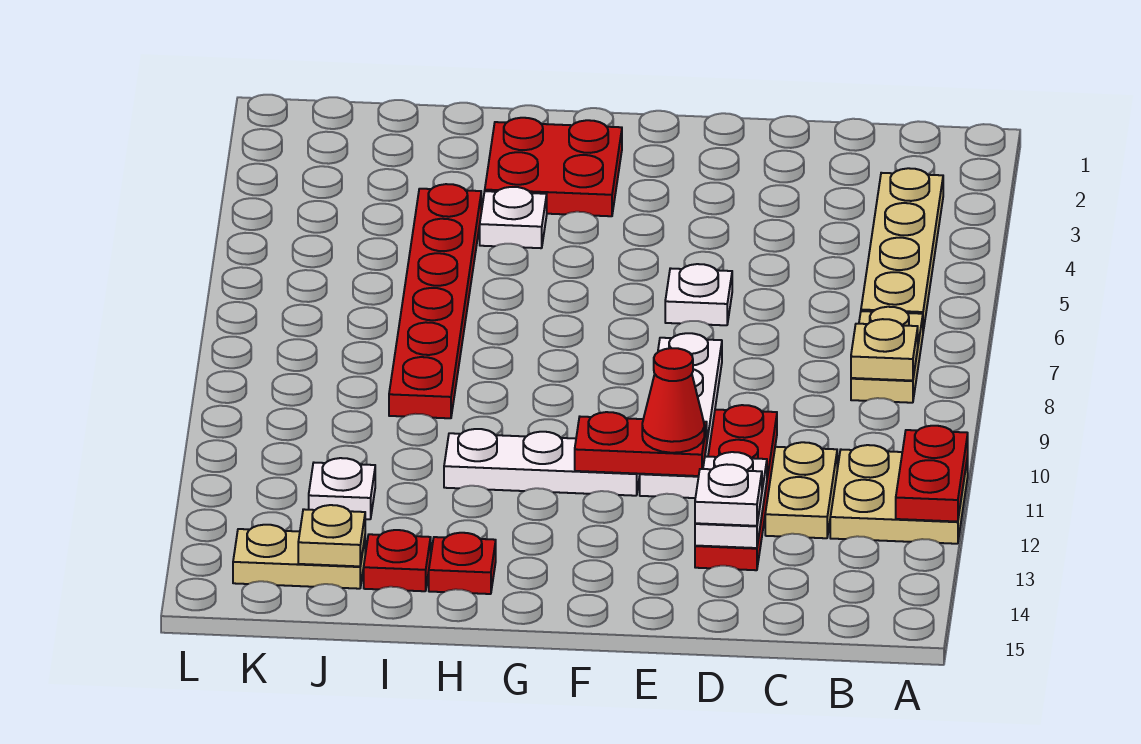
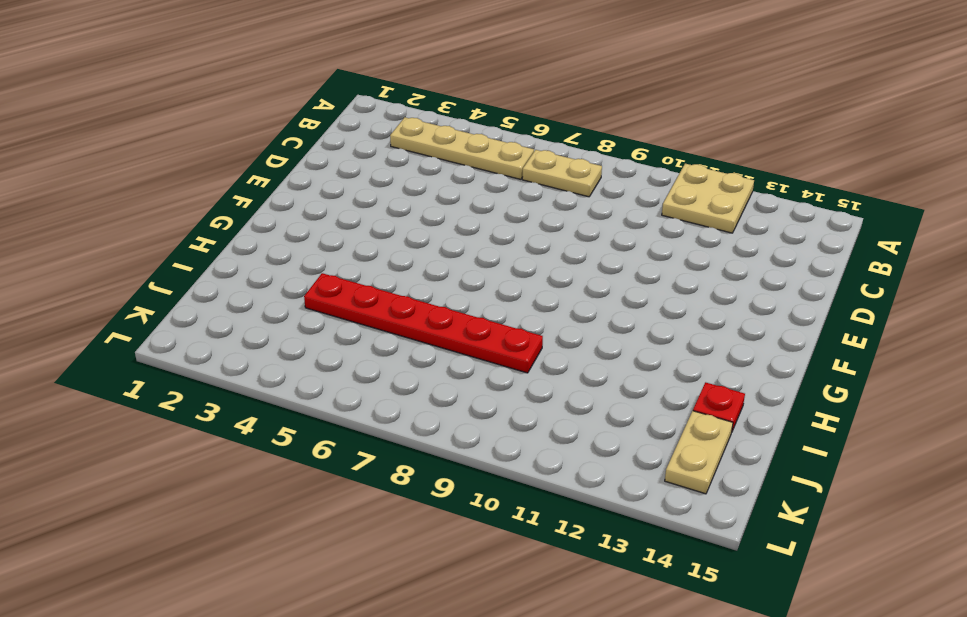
none -> tan 1x2 plate [765,442,837,538]
none -> red 1x4 plate [695,405,777,570]
none -> white 1x1 plate [665,264,732,325]

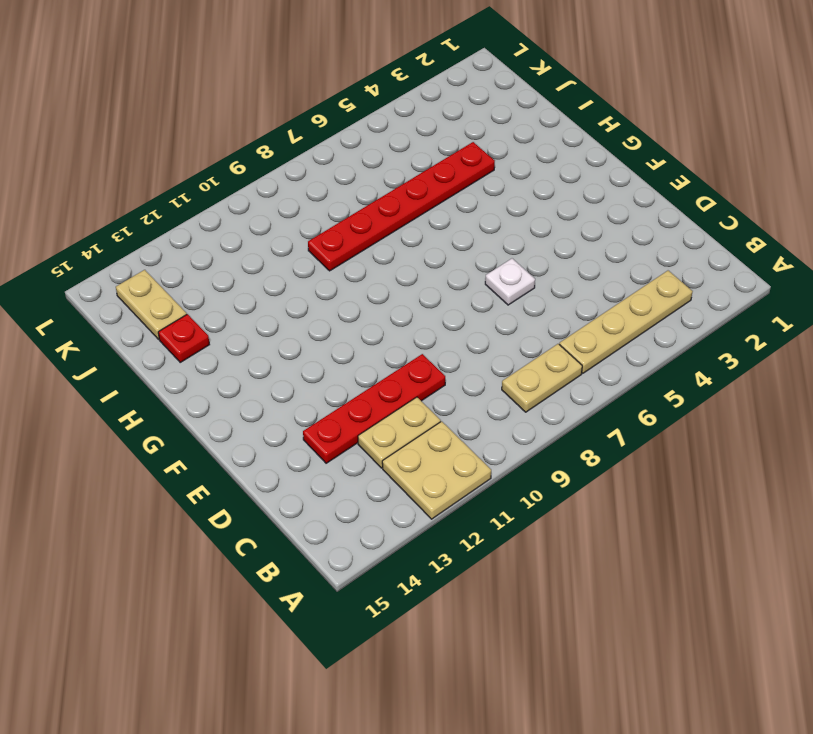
none -> white 1x4 plate [640,333,722,498]
none -> white 1x3 plate [444,429,640,496]
none -> red 2x2 plate [485,118,622,216]

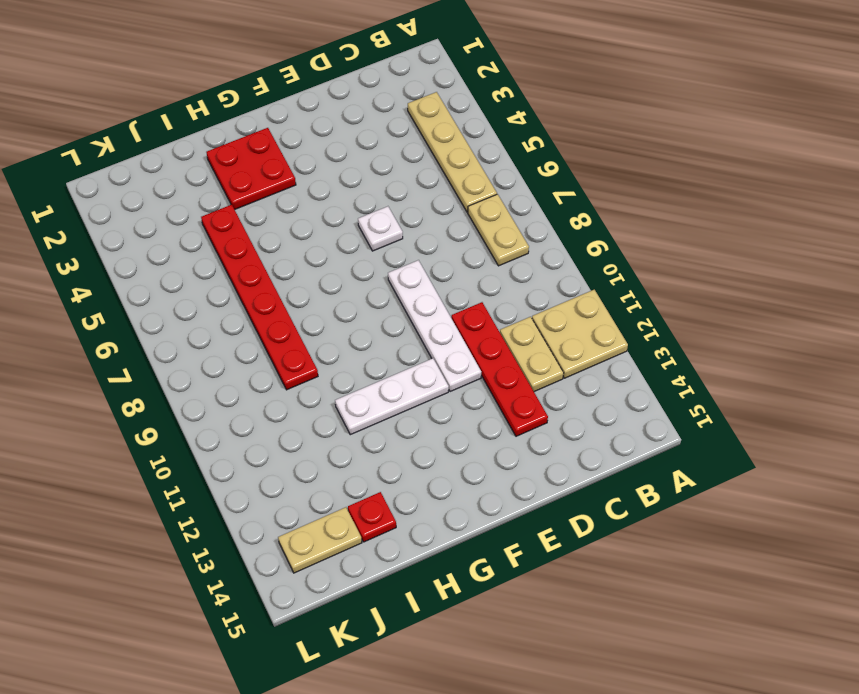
none -> white 1x1 plate [480,187,547,248]
none -> red 1x1 plate [429,533,496,594]
none -> white 1x1 plate [309,458,375,519]

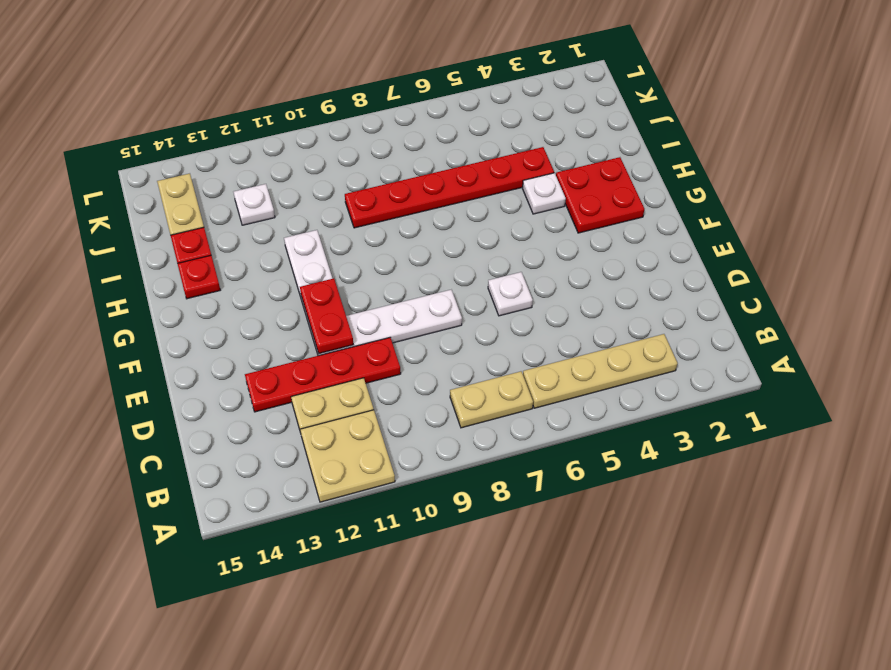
none -> red 1x2 plate [896,426,968,522]
none -> tan 1x1 plate [851,319,918,381]
none -> white 1x2 plate [695,452,767,548]

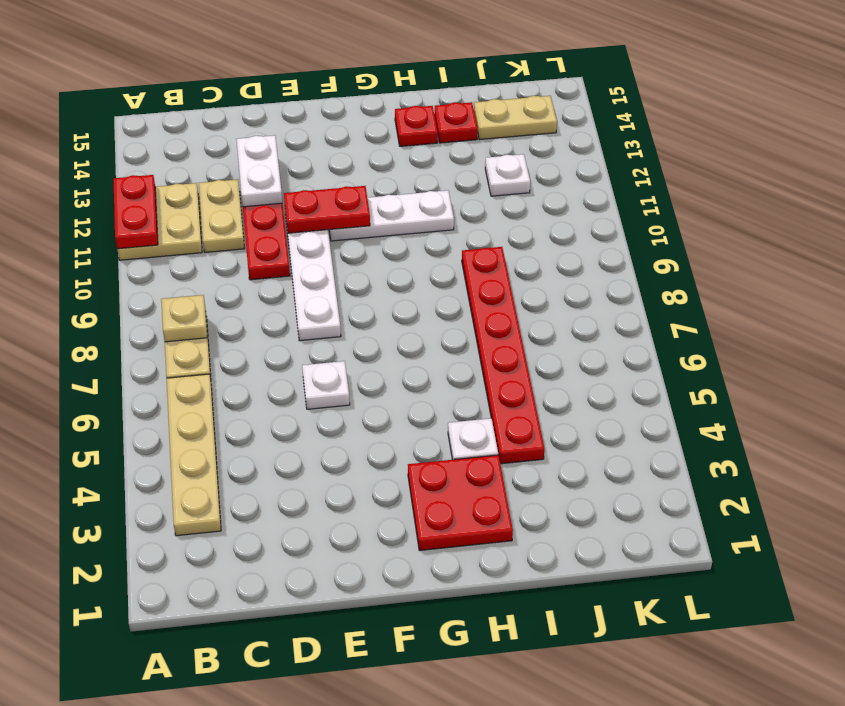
none -> tan 1x1 plate [298,505,365,566]
none -> white 1x1 plate [695,464,762,526]
none -> red 1x1 cone [642,348,704,453]

